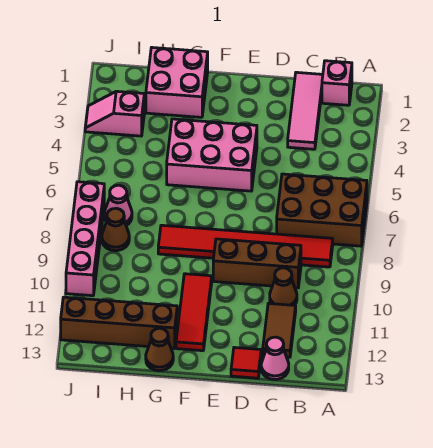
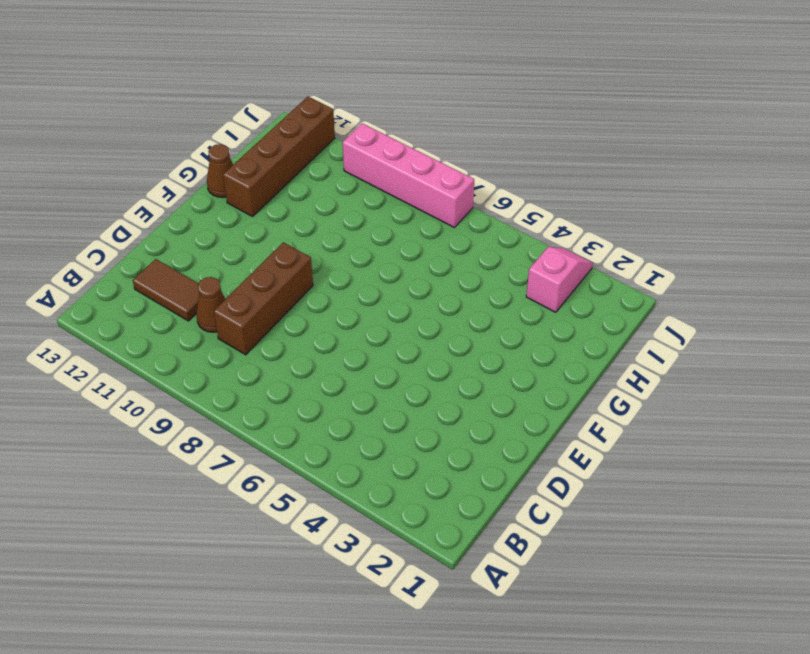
none -> brown 2x3 brick [277,174,367,246]
none -> pink 1x1 brick [322,61,352,105]
none -> red 1x6 tile [158,225,333,267]

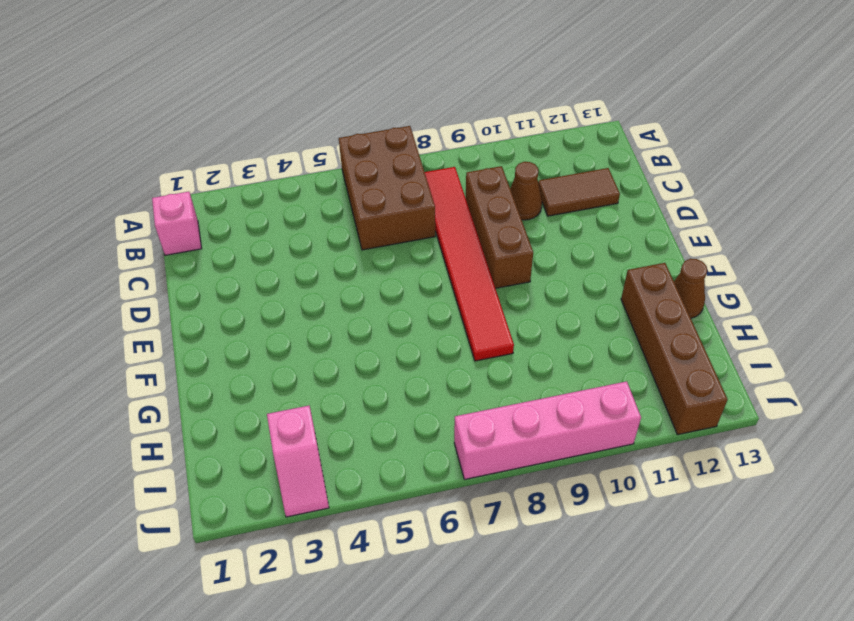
none -> pink 1x3 tile [288,72,323,149]
none -> pink 1x1 cone [261,337,289,379]
none -> red 1x1 tile [231,347,261,378]

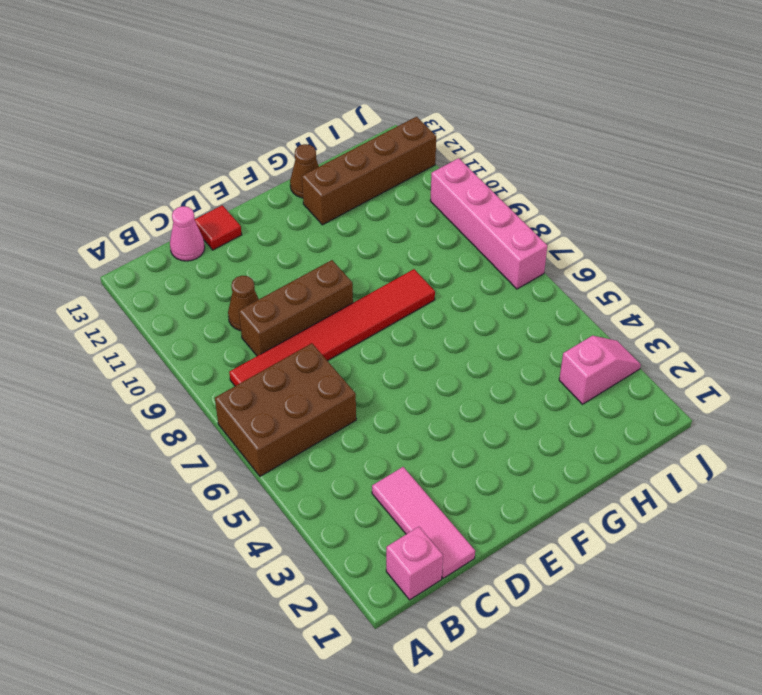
none -> brown 1x2 tile [263,303,296,357]
none -> pink 2x3 brick [167,119,257,191]
none -> red 1x3 tile [176,274,212,351]

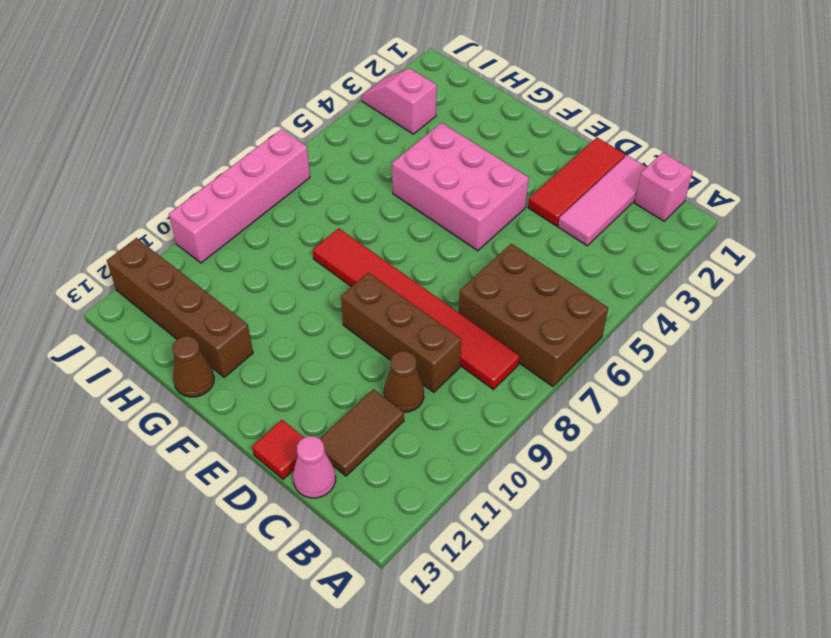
red 1x3 tile [528,138,625,226] -> red 1x3 tile moved to [176,274,212,351]
none -> pink 2x2 brick [146,48,208,117]
none -> pink 1x1 cone [105,185,132,225]
none -> brown 1x1 cone [102,208,129,251]

